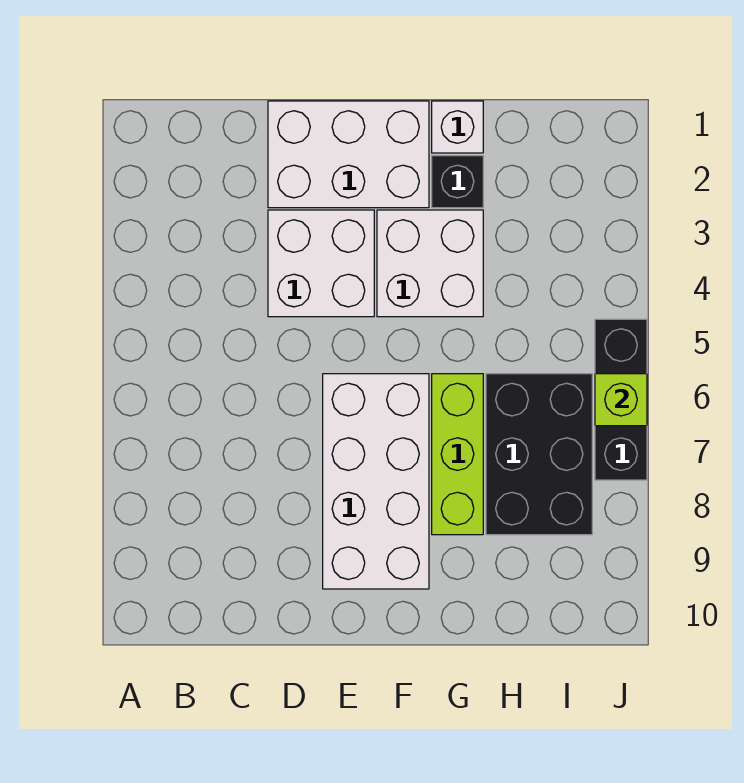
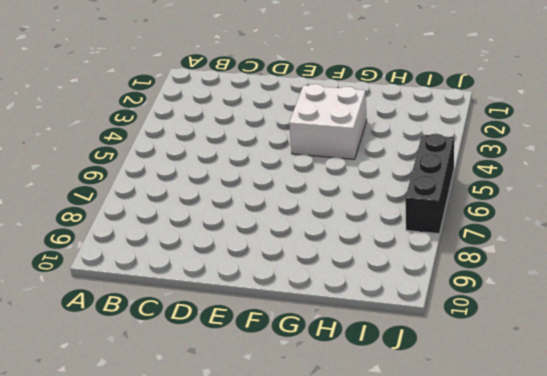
none -> white 2x3 brick [268,101,429,208]
none -> white 2x2 brick [268,210,374,317]

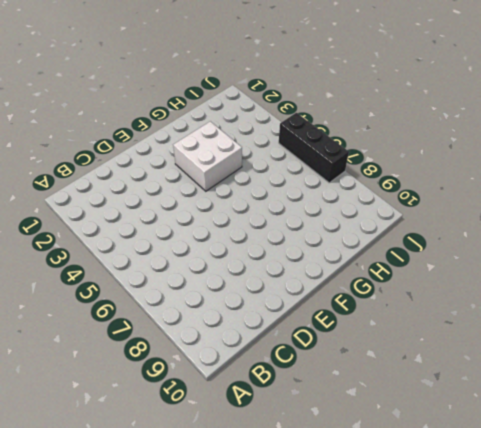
none -> white 2x3 brick [268,101,429,208]
none -> white 2x2 brick [268,210,374,317]

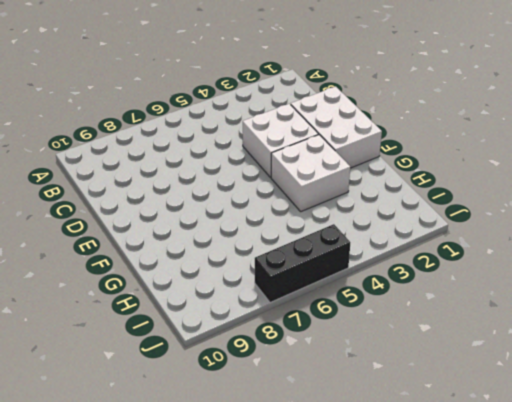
none -> white 2x4 brick [323,374,429,589]
none -> white 1x1 brick [432,101,483,153]

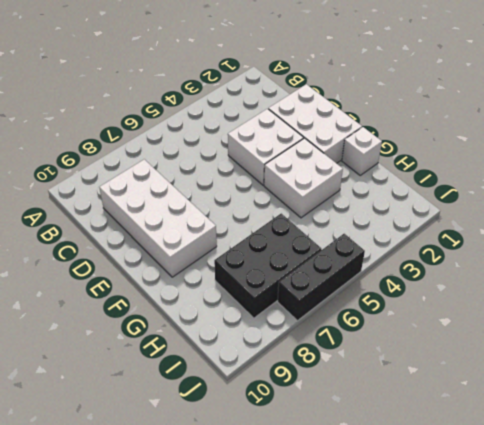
white 2x4 brick [99,159,217,277] -> white 2x4 brick turned to [323,374,429,589]
none -> black 1x1 brick [432,156,483,208]
none -> lime 1x3 brick [432,374,483,535]

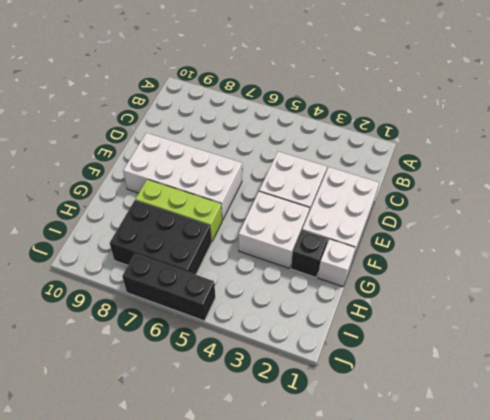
none -> lime 1x1 brick [595,374,647,426]

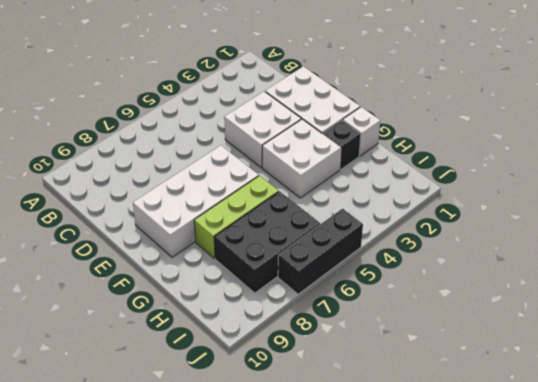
none -> lime 1x1 brick [595,374,647,426]

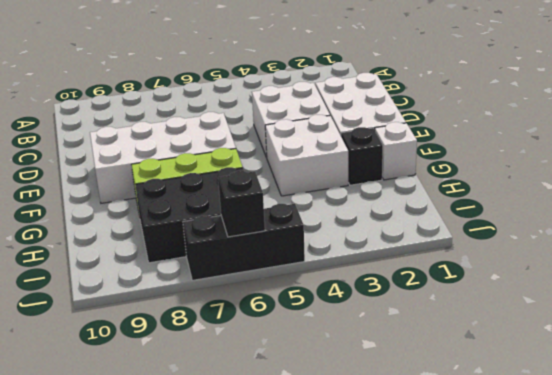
black 1x1 brick [218,171,265,237] -> lime 1x1 brick [595,374,647,426]

